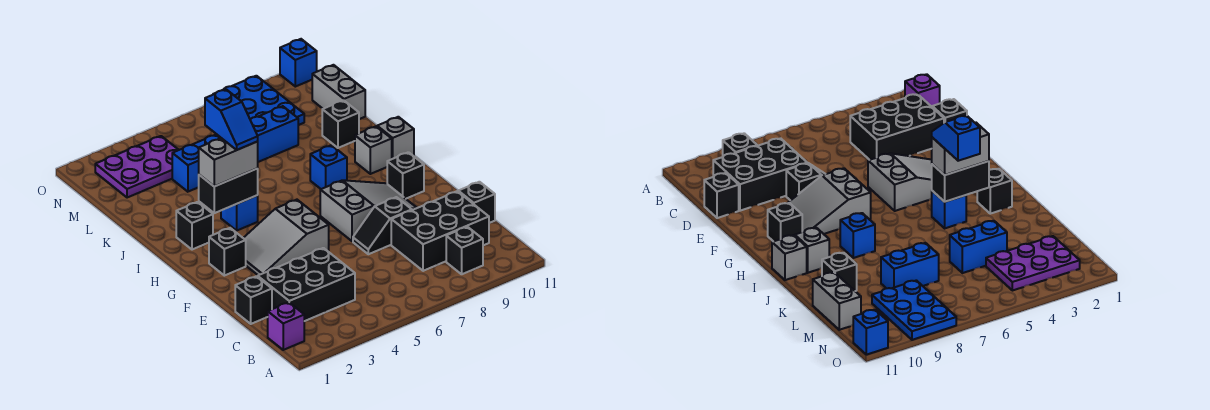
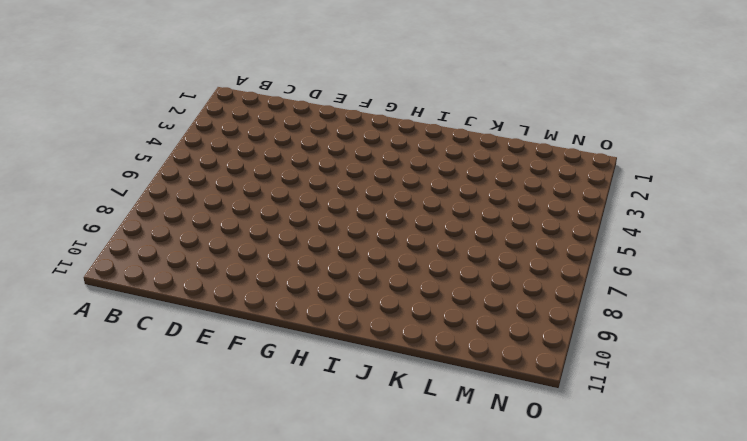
none -> purple 1x1 brick [268,302,304,350]
none -> black 1x1 brick [446,227,483,274]
none -> black 2x3 brick [258,248,355,321]

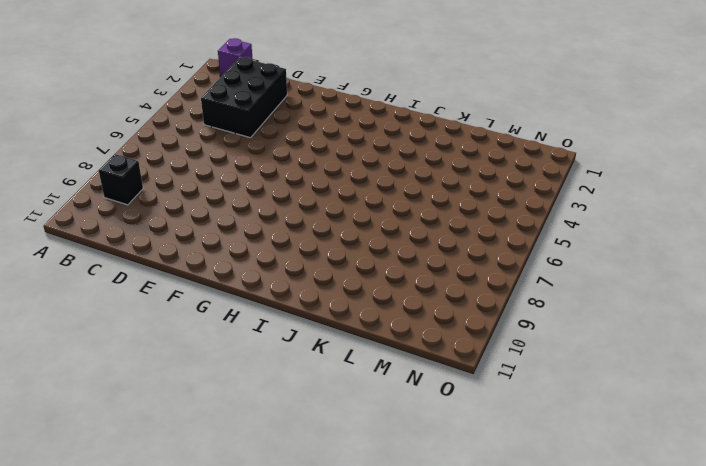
none -> black 2x3 brick [391,191,489,271]
none -> black 1x1 brick [235,276,272,324]
none -> black 1x1 brick [458,182,495,223]

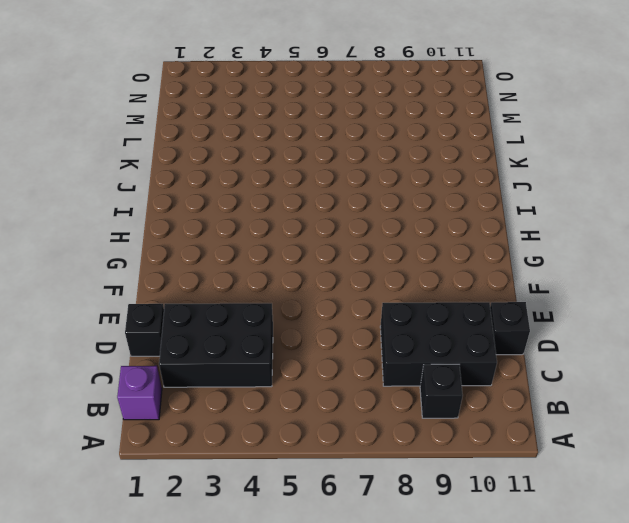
none -> black 1x2 slope [353,197,412,254]
none -> grey 2x3 slope [244,200,329,275]
none -> grey 2x3 slope [320,180,417,241]

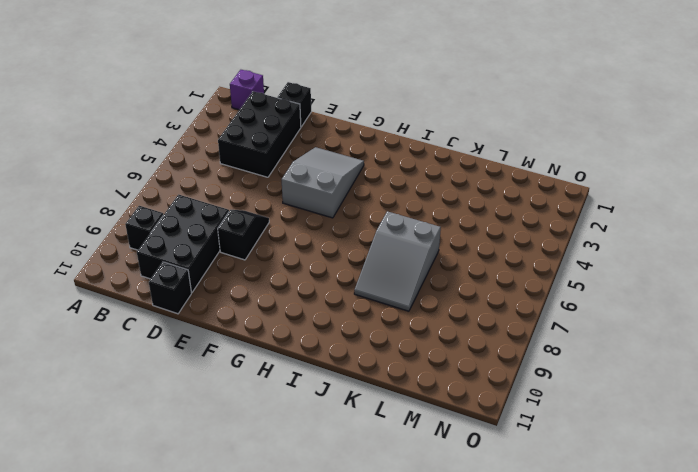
grey 2x3 slope [354,211,441,311] -> grey 2x3 slope moved to [320,180,417,241]
none -> black 1x1 brick [209,228,246,276]
none -> black 1x1 brick [387,152,424,199]
none -> black 1x1 brick [176,202,213,250]

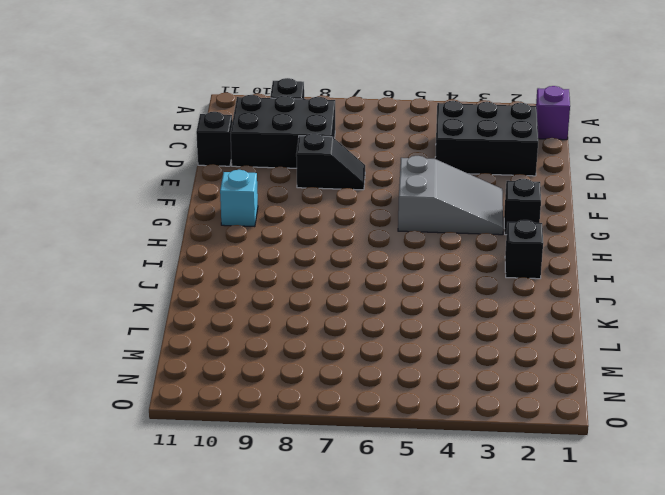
cyan 1x1 brick [220,170,258,227] -> black 1x1 brick [387,152,424,199]
none -> black 1x1 brick [235,276,272,324]
none -> grey 2x3 slope [320,180,417,241]
none -> blue 1x1 brick [221,195,258,231]

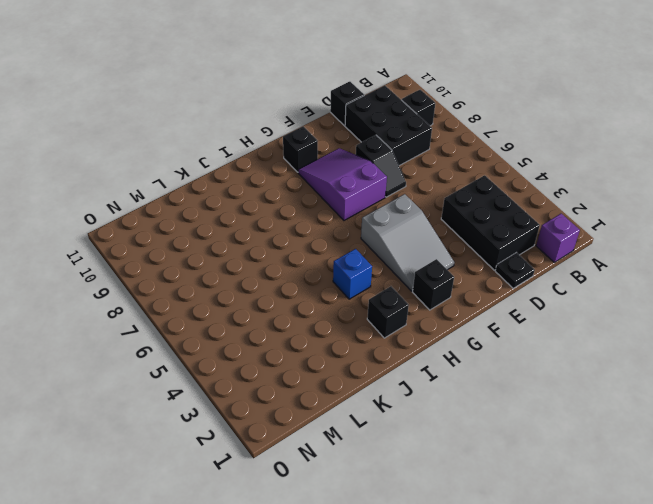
black 1x1 plate [495,253,535,288] -> black 1x1 brick [235,276,272,324]
purple 2x3 slope [298,148,387,220] -> grey 2x3 slope [320,180,417,241]
none -> blue 1x1 brick [310,145,347,189]
none -> grey 1x1 brick [355,126,392,174]
none -> grey 1x1 brick [377,117,414,159]

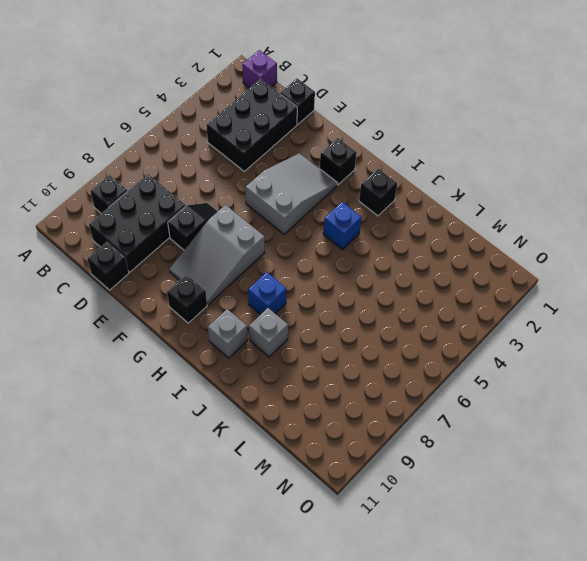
grey 1x1 brick [249,308,288,357] -> grey 1x1 brick moved to [377,117,414,159]
none -> black 1x1 brick [322,100,359,148]
none -> blue 1x2 brick [172,135,220,192]
none -> blue 1x2 brick [250,106,298,162]

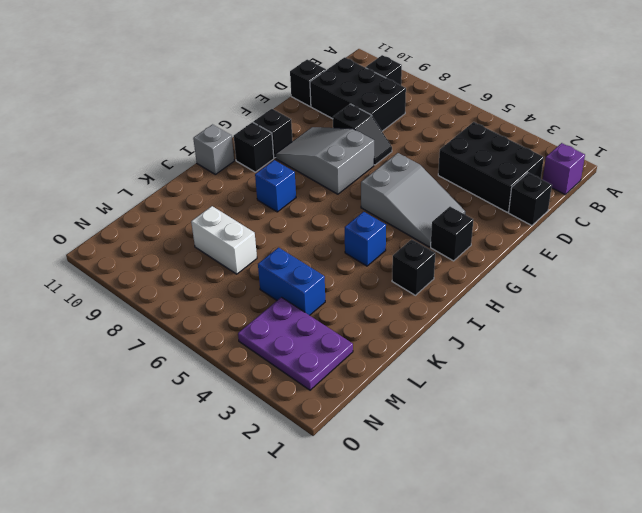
black 1x1 brick [234,122,274,172] -> black 1x1 brick moved to [322,100,359,148]
white 1x2 brick [191,206,257,274] -> blue 1x2 brick [250,106,298,162]
none -> grey 1x1 brick [355,126,392,174]
none -> grey 1x2 brick [312,65,365,119]
none -> blue 2x3 plate [214,76,304,125]

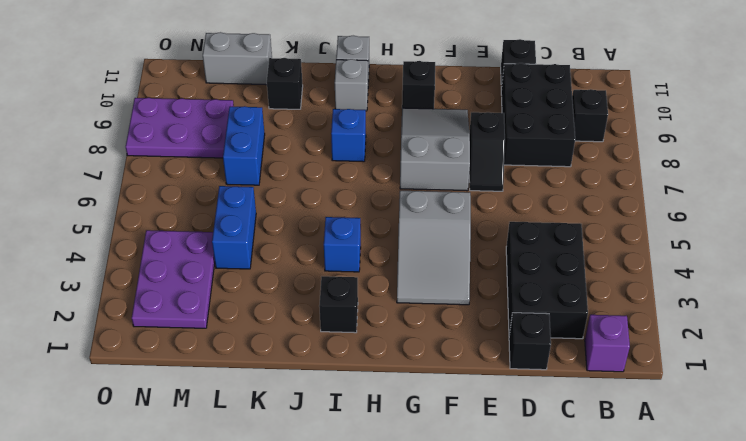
purple 2x3 plate [126,98,234,158] -> blue 2x3 plate [214,76,304,125]
none -> black 1x1 brick [209,228,246,276]
none -> blue 1x1 brick [280,39,317,87]
none -> black 1x2 brick [199,168,258,213]

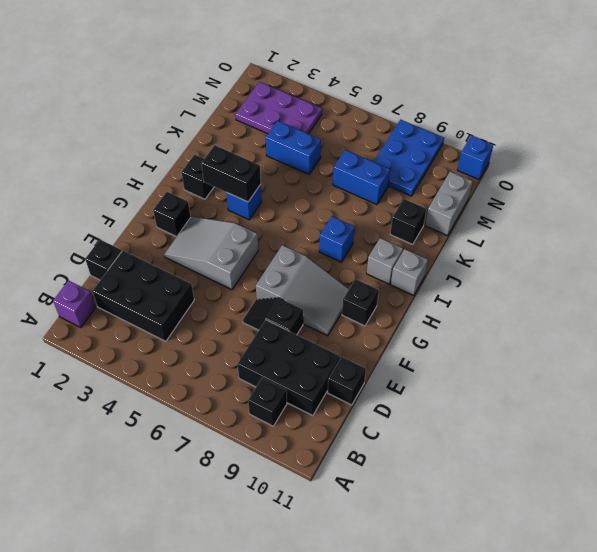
none -> grey 1x2 brick [199,138,258,186]
none -> blue 1x2 slope [205,89,258,150]

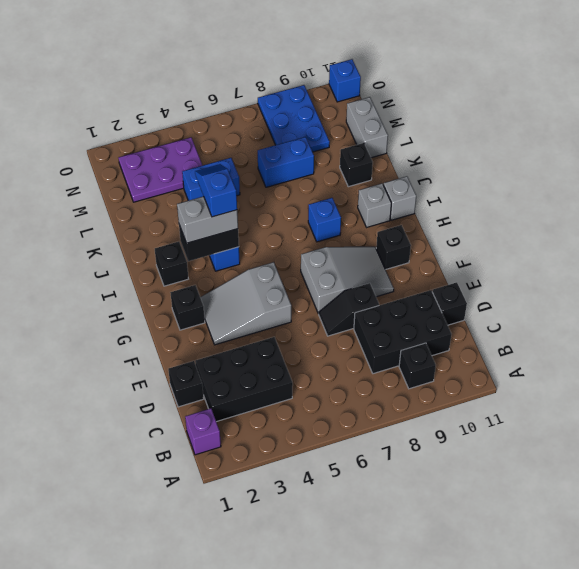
blue 1x2 slope [195,164,237,217] -> blue 1x2 slope turned to [205,89,258,150]

